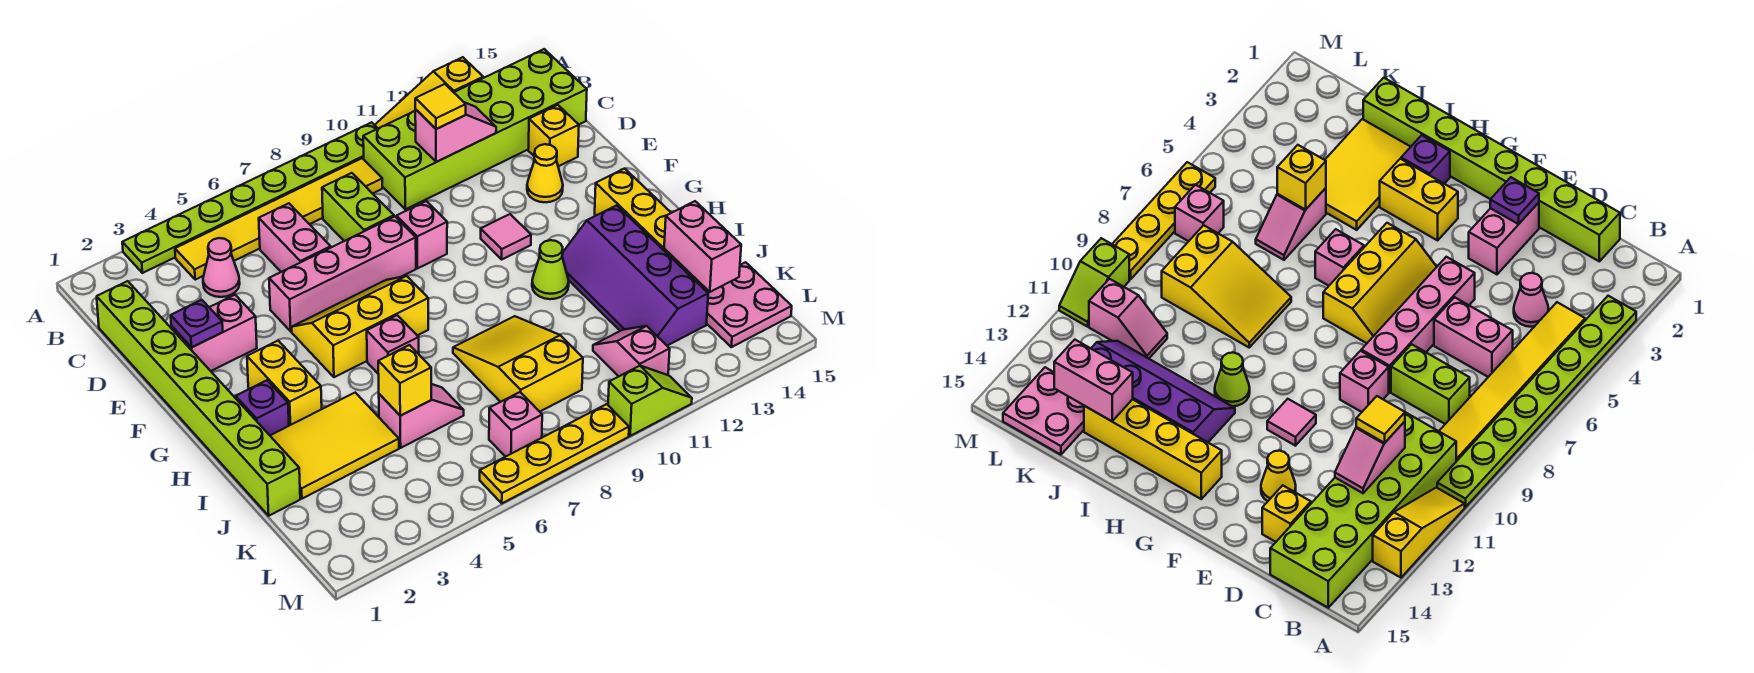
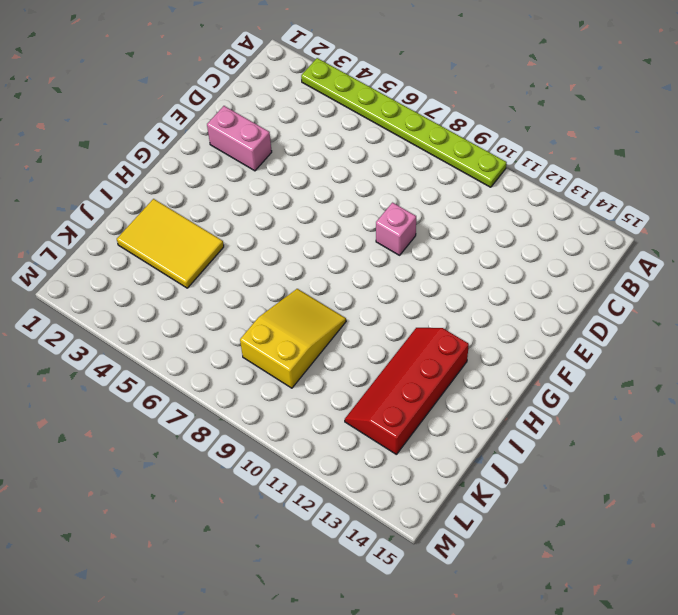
red 2x4 slope [345,328,469,455] -> purple 2x4 slope [562,205,708,346]
none -> yellow 1x3 slope [375,57,483,128]
none -> yellow 1x6 tile [175,158,383,280]
none -> lime 2x6 brick [363,49,587,209]
none -> lime 1x8 brick [97,281,300,516]

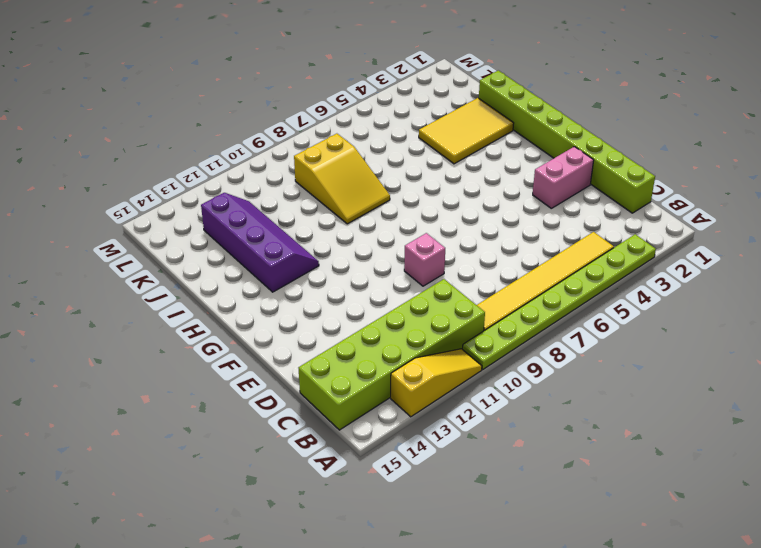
none -> pink 1x1 cone [203,238,240,297]
none -> pink 1x2 brick [259,203,331,272]
none -> lime 1x2 brick [322,173,394,241]
none -> yellow 1x1 brick [528,105,579,166]

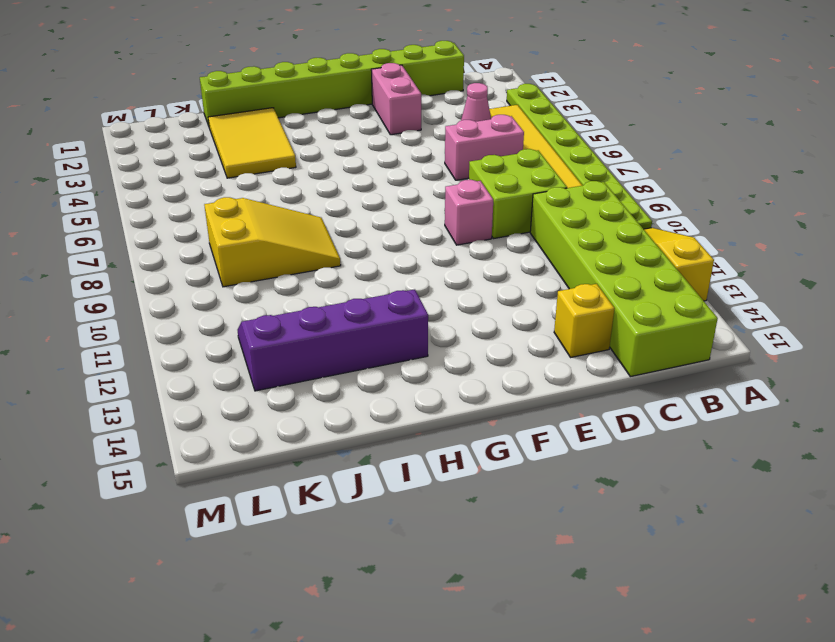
lime 2x2 brick [469,149,567,239] -> lime 1x2 brick [322,173,394,241]
none -> pink 1x4 brick [269,217,416,331]
none -> yellow 1x1 cone [527,144,563,202]
none -> yellow 2x3 slope [292,276,428,377]
none -> pink 1x1 tile [481,214,531,259]

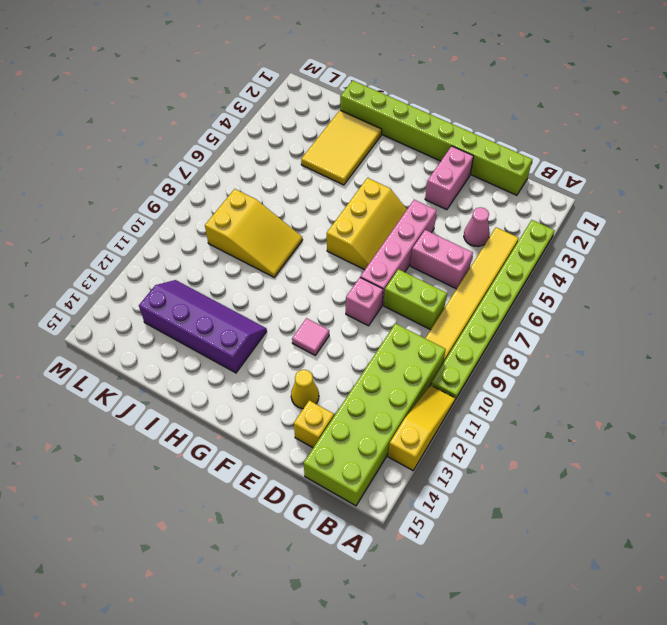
none -> yellow 1x2 brick [247,341,322,426]
none -> yellow 1x4 brick [595,169,702,285]
none -> purple 1x1 brick [236,380,289,435]
none -> pink 1x1 brick [367,315,419,373]

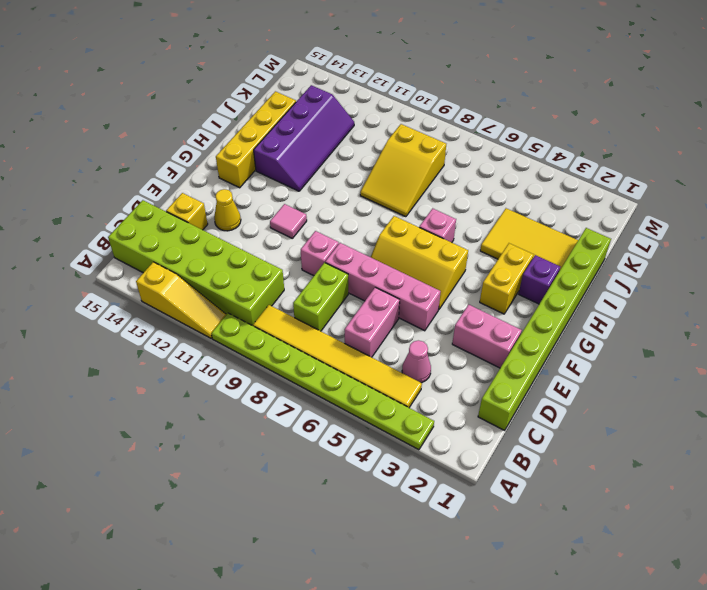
none -> lime 1x1 cone [532,240,569,299]
none -> pink 1x2 slope [379,384,464,448]
none -> pink 1x2 slope [593,326,670,376]
none -> pink 2x2 plate [700,262,792,347]

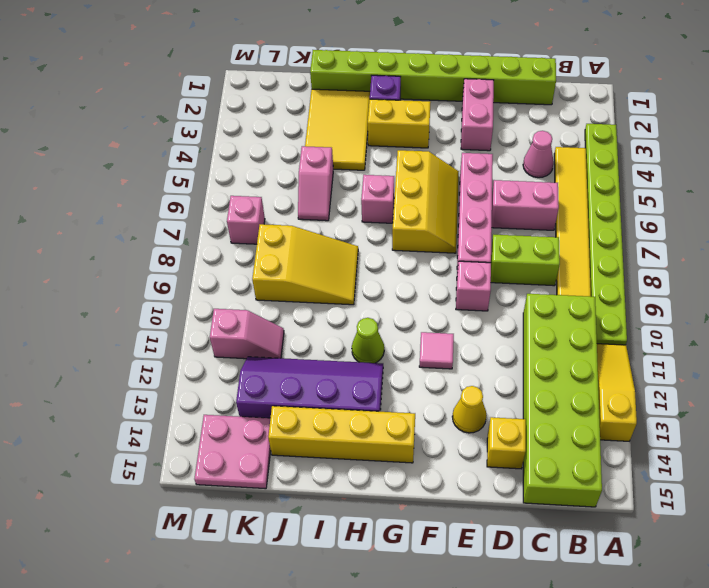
none -> yellow 1x4 plate [480,404,629,503]
none -> lime 1x2 slope [608,366,692,436]
none -> pink 1x2 slope [415,102,496,162]
none -> purple 1x1 plate [171,300,223,348]

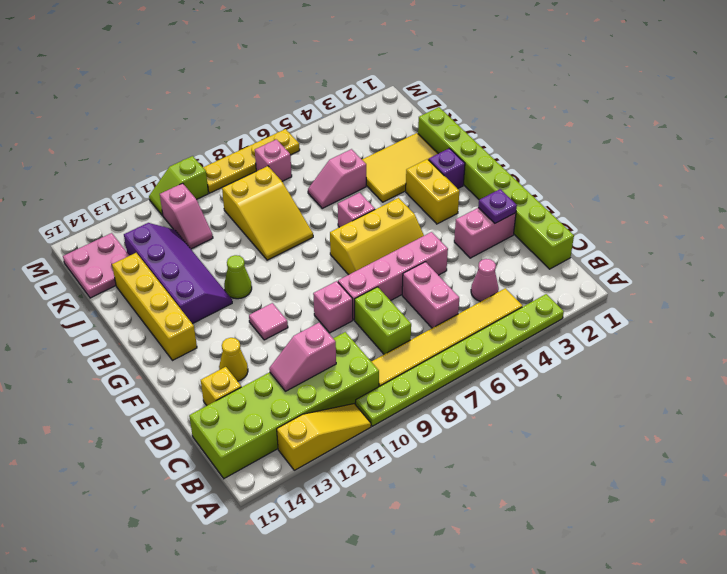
none -> yellow 1x1 brick [378,345,431,416]
none -> pink 1x2 brick [664,201,741,292]
none -> yellow 1x1 tile [415,84,466,129]

